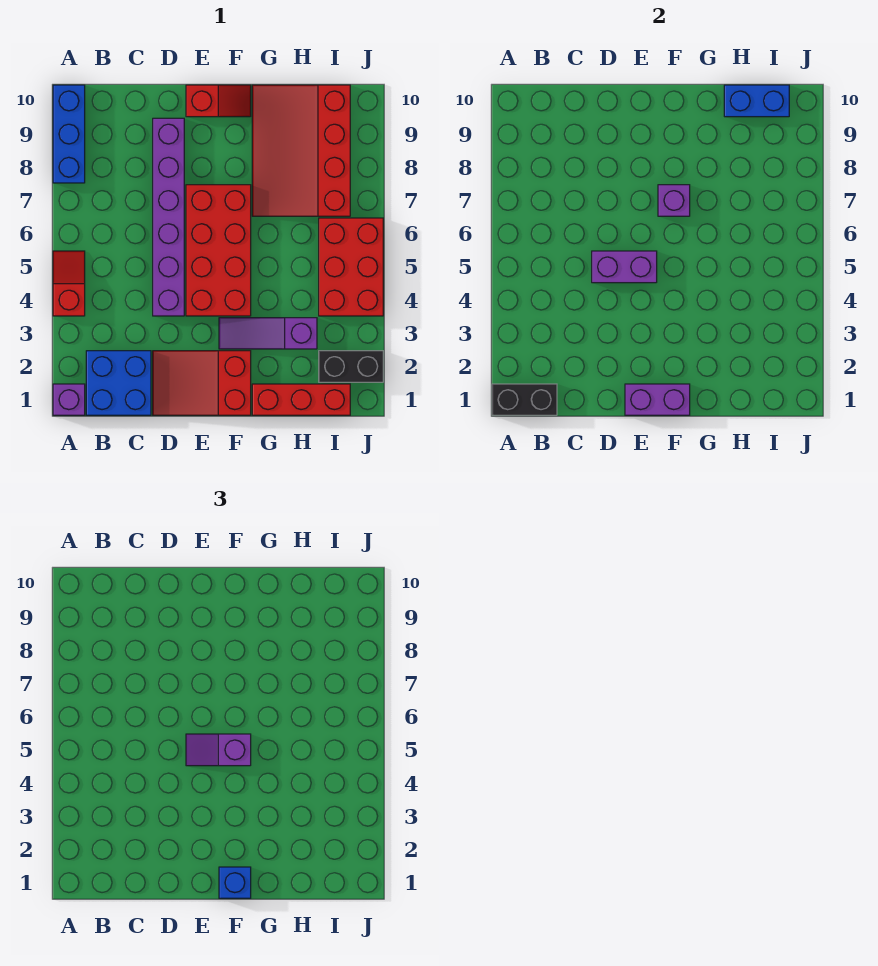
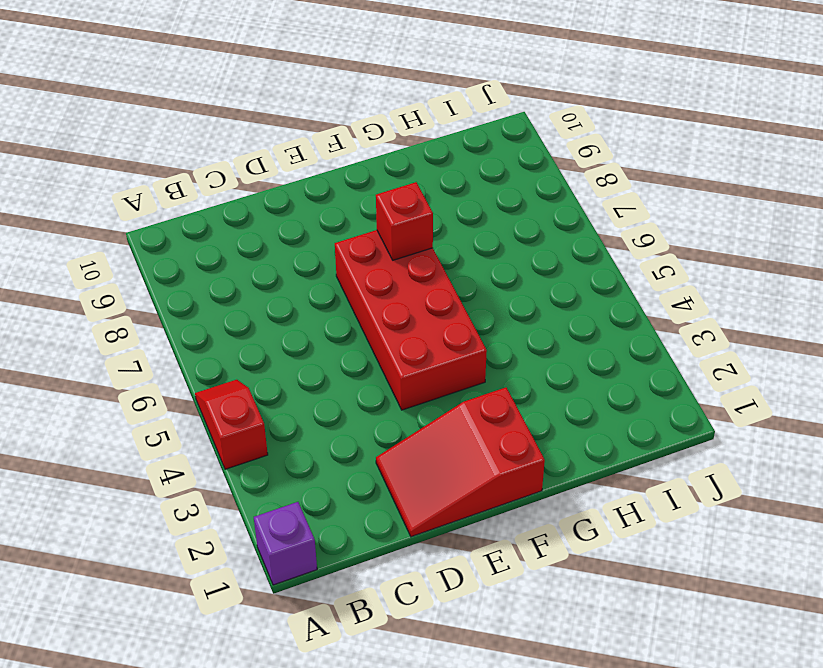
red 1x1 brick [376,182,433,260] -> purple 1x1 brick [658,185,690,216]
none -> blue 1x3 brick [53,85,85,183]
none -> blue 2x2 brick [86,351,151,415]
none -> purple 1x6 brick [153,118,184,316]

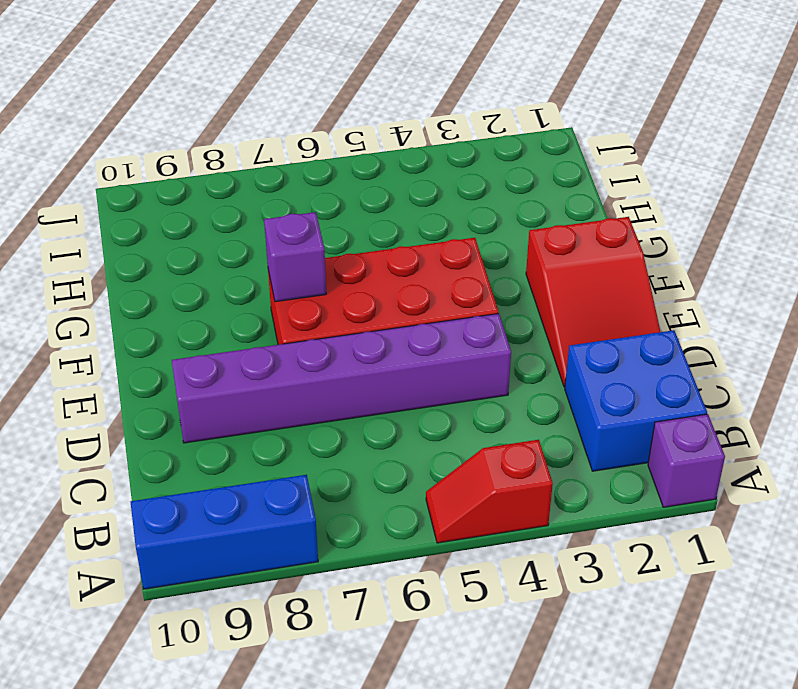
none -> red 1x2 slope [186,85,251,117]
none -> purple 1x3 slope [219,318,317,349]
none -> red 1x3 brick [252,384,350,415]

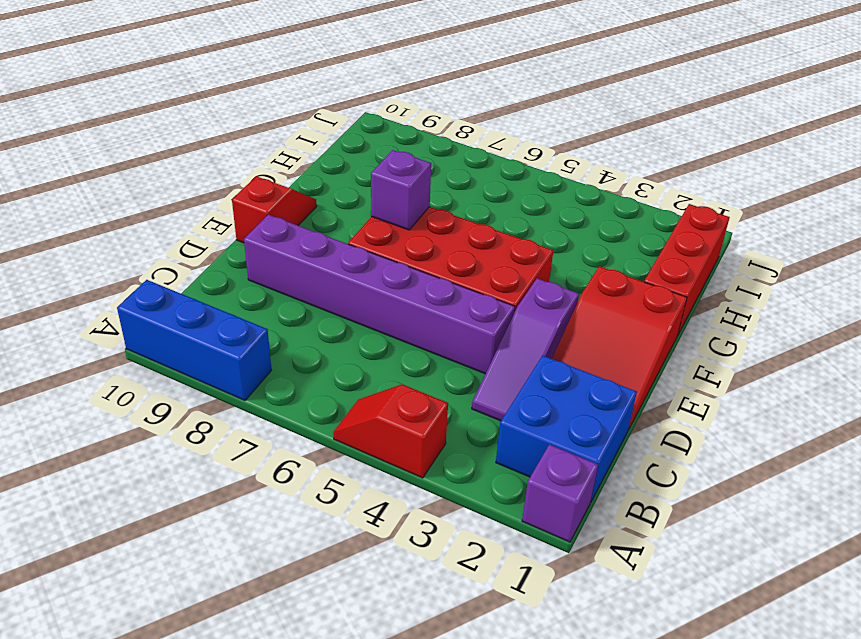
purple 1x3 slope [472,278,579,421] -> purple 1x3 slope moved to [219,318,317,349]
none -> red 3x4 slope [252,85,350,216]
none -> black 1x2 brick [319,351,383,382]
none -> red 2x3 brick [319,218,383,316]

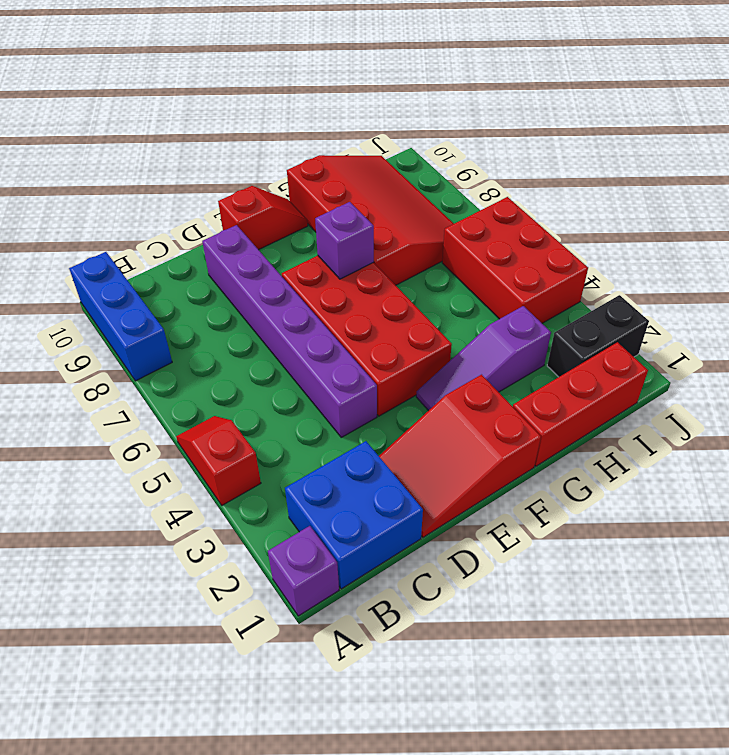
red 3x4 slope [287,155,454,285] -> red 3x4 slope turned to [252,85,350,216]
none -> black 1x2 brick [492,384,557,415]
none -> purple 1x2 brick [592,251,657,283]
none -> purple 1x2 brick [625,384,690,415]

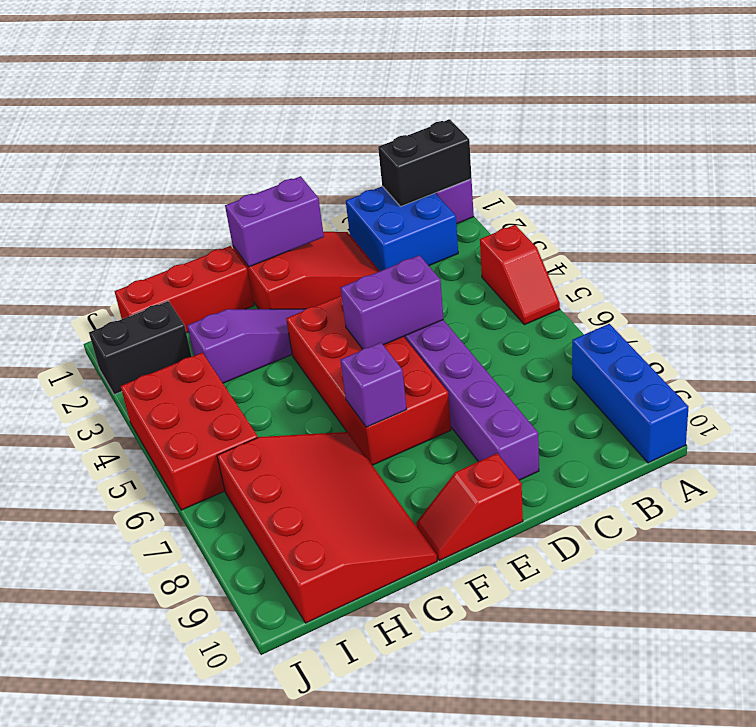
none -> blue 1x2 brick [724,85,789,117]
none -> purple 1x2 slope [186,734,251,766]
none -> blue 1x1 brick [219,867,251,898]

